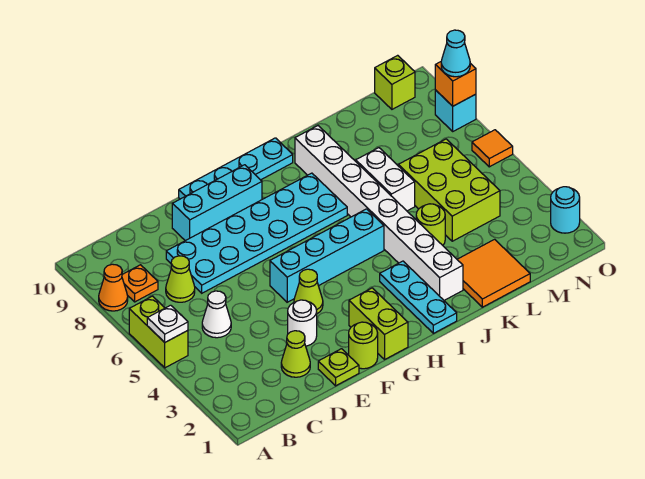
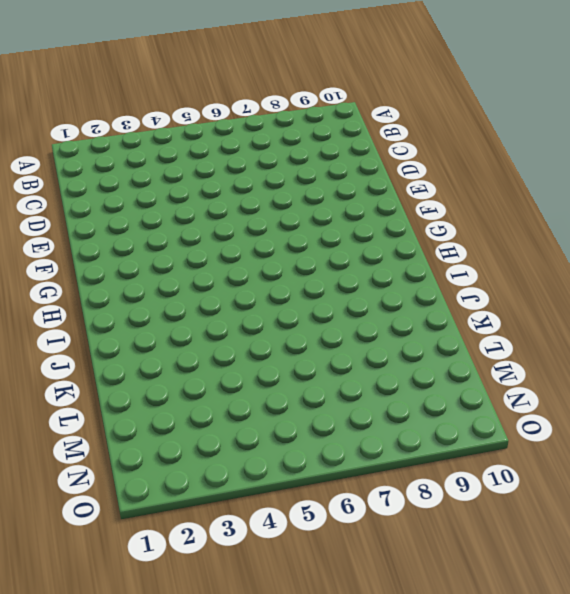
none -> lime 1x2 brick [129,296,188,368]
none -> orange 1x1 cone [99,264,128,311]
none -> orange 1x1 plate [122,265,158,302]

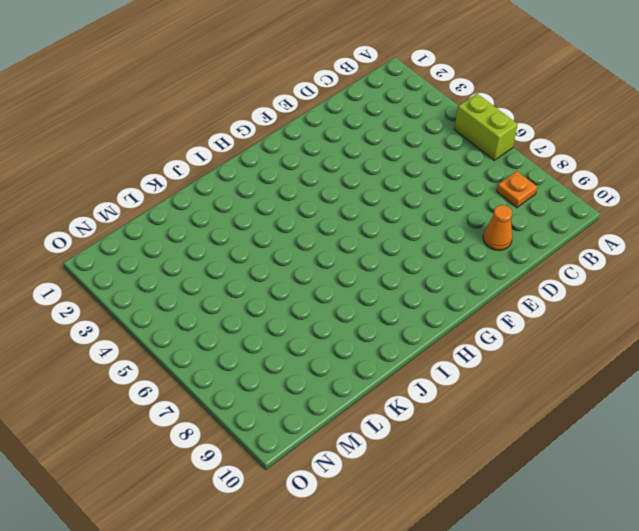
orange 1x1 cone [483,205,512,250] -> orange 1x1 cone moved to [99,264,128,311]
none -> white 1x1 cone [202,291,231,338]
none -> lime 1x1 cone [166,256,195,302]
none -> lime 1x1 cone [281,331,310,377]

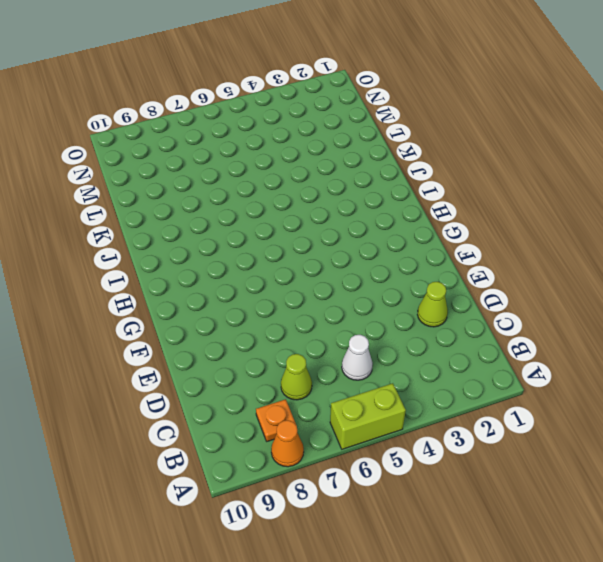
none -> cyan 2x6 plate [166,173,347,293]
none -> lime 1x1 plate [318,349,359,386]
none -> white 1x1 round brick [288,300,317,346]

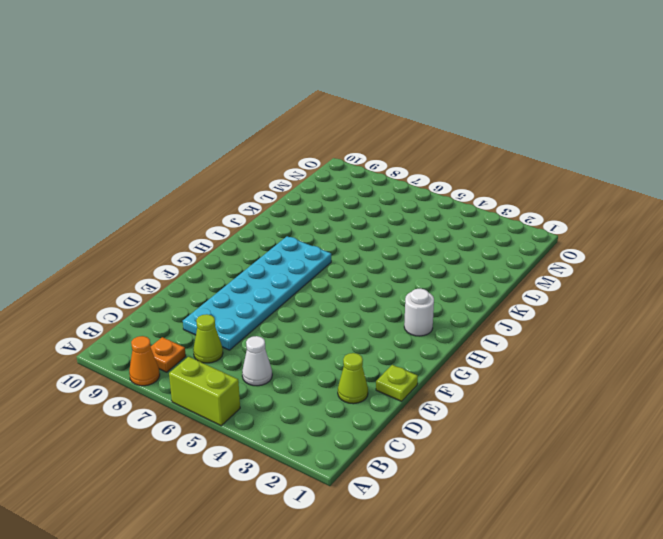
white 1x1 round brick [404,289,434,336] -> white 1x1 round brick moved to [288,300,317,346]
none -> cyan 1x3 brick [172,165,262,241]
none -> lime 1x1 round brick [349,322,378,369]
none -> lime 1x1 cone [294,269,323,314]

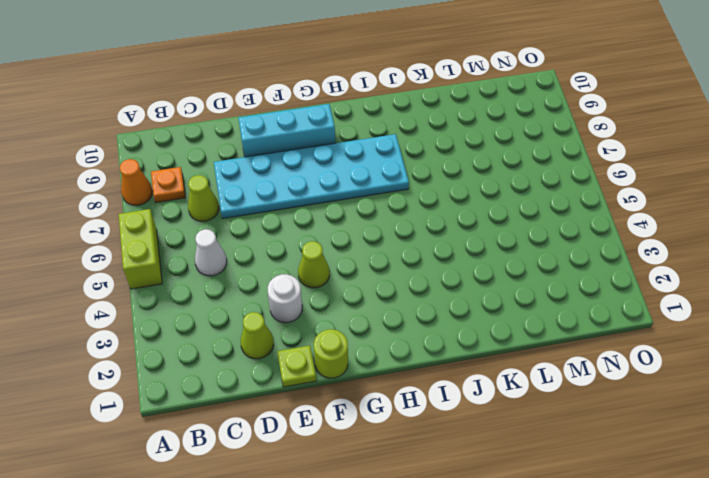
none -> cyan 1x4 brick [270,209,384,302]
none -> cyan 1x4 plate [179,138,293,199]
none -> lime 1x2 brick [349,288,408,359]

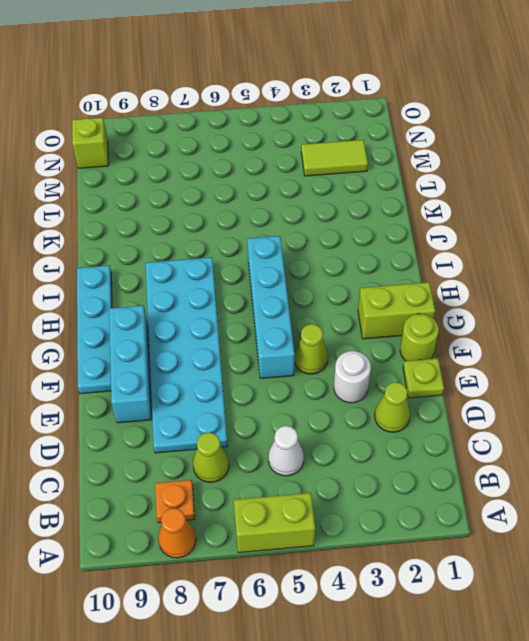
lime 1x2 tile [301,140,368,176] -> none
none -> cyan 1x3 plate [380,261,457,333]
none -> white 1x8 brick [295,126,463,300]
none -> orange 2x2 tile [457,239,530,307]

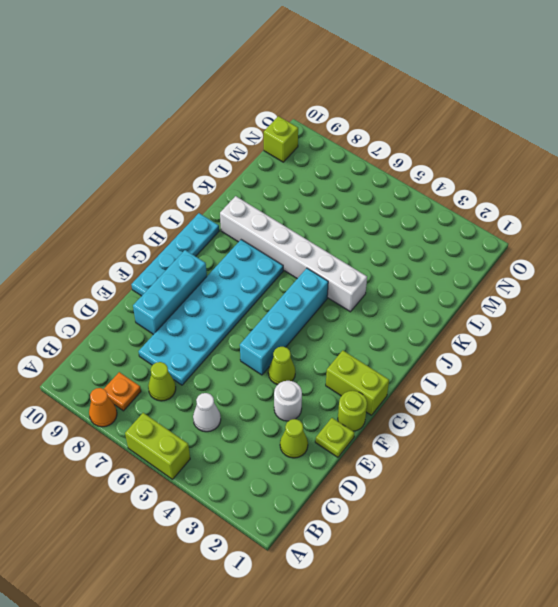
white 1x6 brick [220,196,367,312] -> white 1x8 brick [295,126,463,300]
none -> cyan 1x3 plate [380,261,457,333]
none -> orange 2x2 tile [457,239,530,307]
none -> lime 1x1 round brick [416,204,445,245]

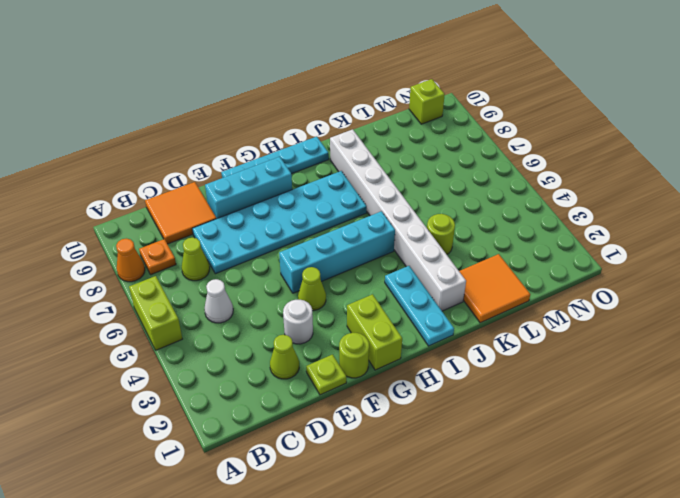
orange 2x2 tile [145,182,217,244] -> none
none -> white 1x2 brick [356,148,415,211]
none -> lime 2x3 brick [398,139,500,241]
none -> cyan 1x1 round brick [551,187,580,233]

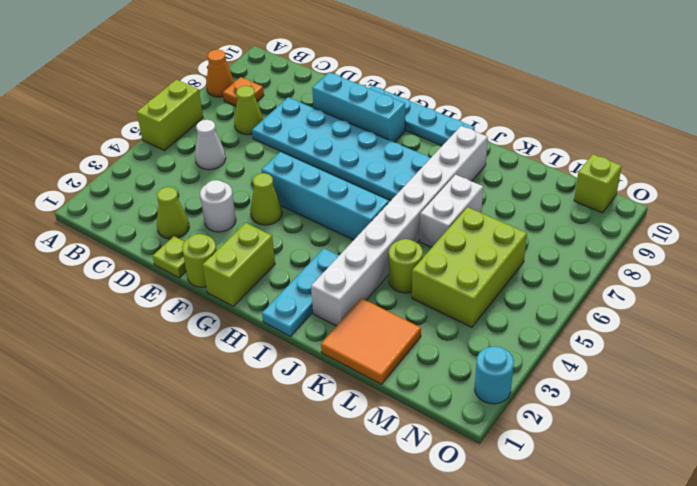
none -> orange 1x1 tile [472,130,513,167]
none -> cyan 1x1 brick [435,90,476,131]
none -> white 1x1 plate [147,305,188,342]

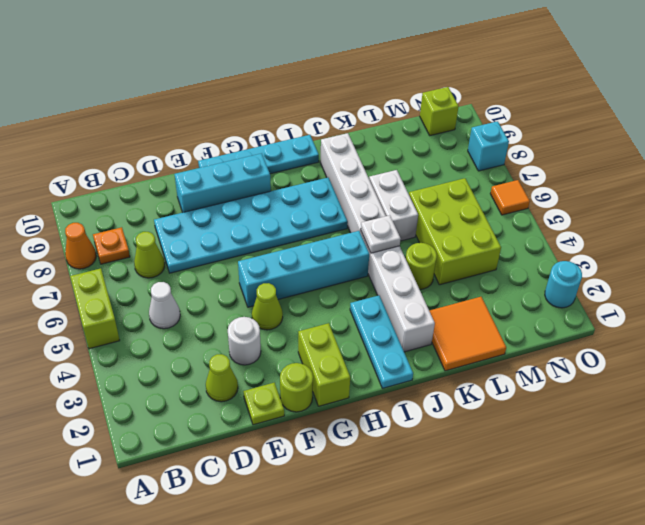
white 1x1 plate [361,215,401,253] -> white 1x1 plate moved to [147,305,188,342]
none -> orange 1x1 brick [435,62,476,106]
none -> cyan 1x1 cone [441,30,470,77]

